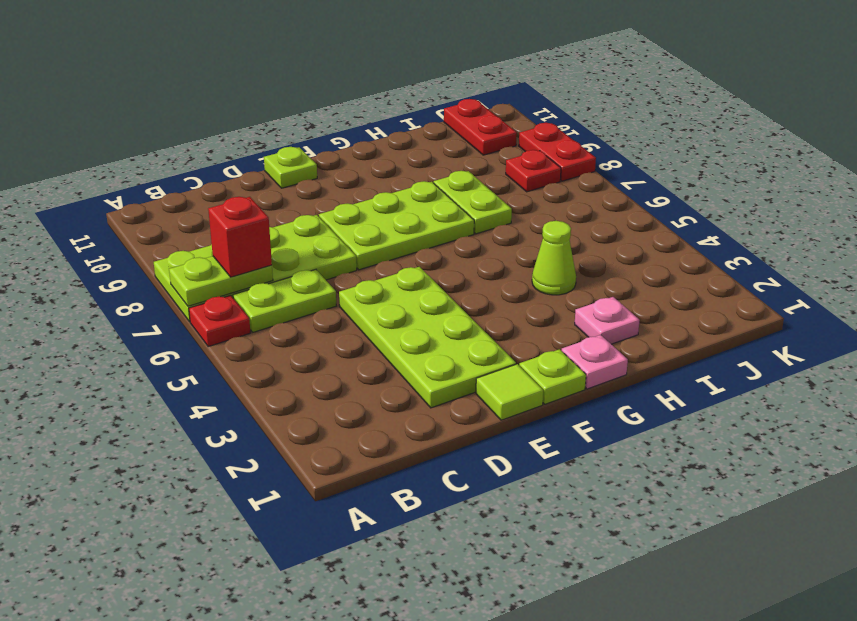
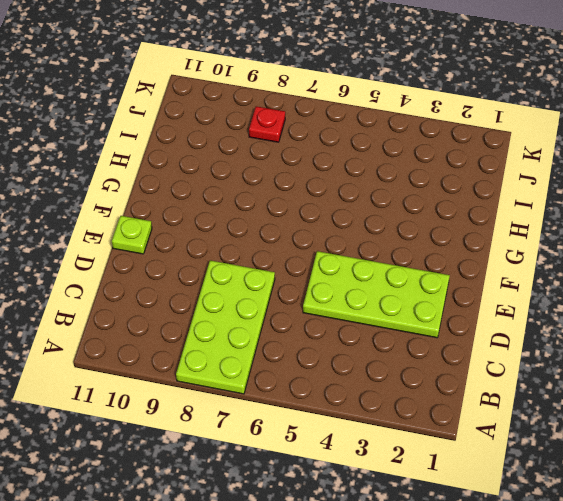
none -> red 1x1 plate [189,295,250,347]
none -> lime 1x2 plate [233,270,336,332]
none -> lime 1x1 tile [476,364,543,420]

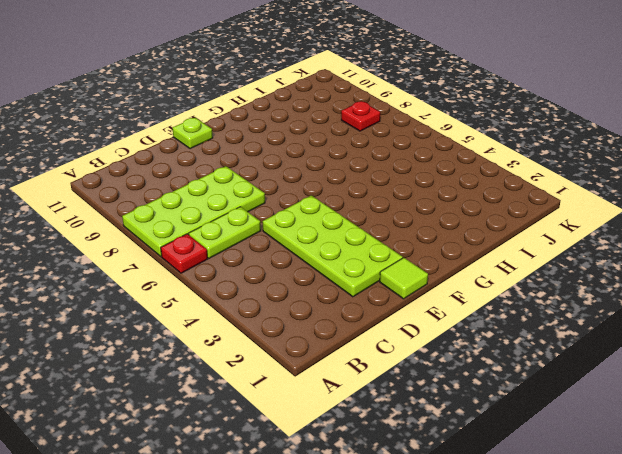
none -> lime 2x3 plate [319,181,474,270]
none -> lime 1x1 plate [519,349,586,404]
none -> pink 1x1 plate [562,335,628,389]

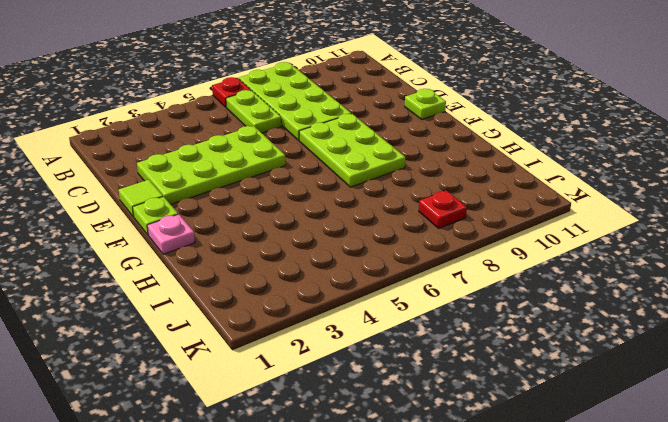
none -> pink 1x1 plate [575,297,640,344]
none -> lime 1x1 cone [532,221,576,295]
none -> lime 1x2 plate [434,171,512,234]

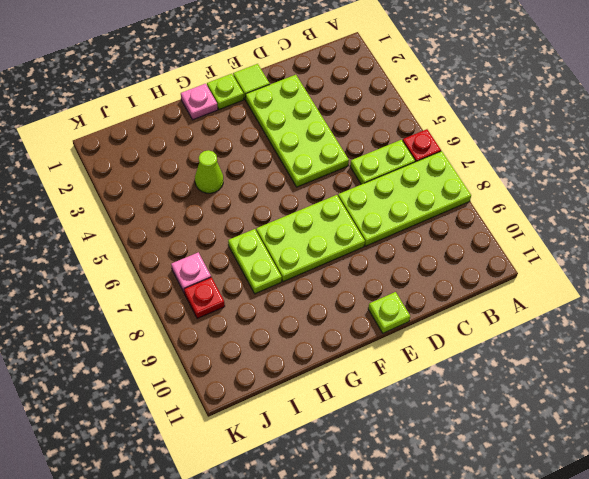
pink 1x1 plate [171,252,211,292] -> pink 1x1 plate moved to [575,297,640,344]
none -> red 1x2 plate [444,99,517,155]
none -> red 1x2 plate [519,123,596,181]
none -> lime 1x2 plate [169,256,273,306]

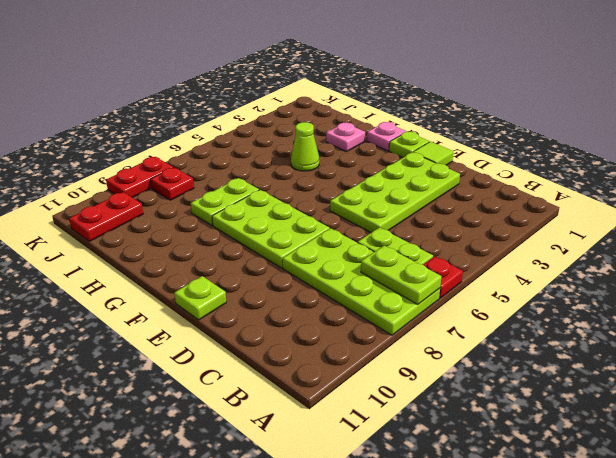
none -> red 1x1 brick [208,197,272,277]

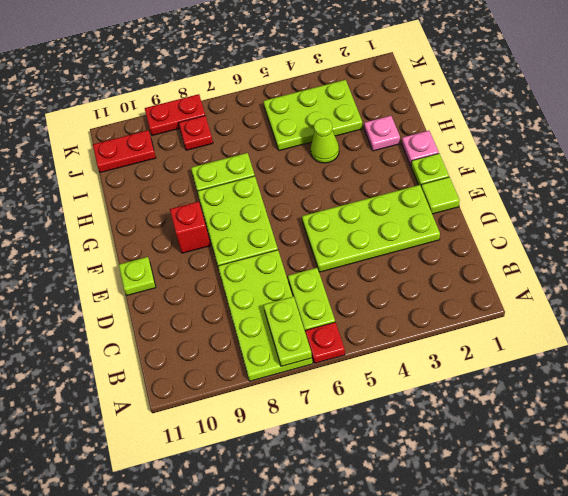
red 1x1 brick [170,202,210,253] -> red 1x1 brick moved to [208,197,272,277]
lime 2x3 plate [263,80,363,151] -> none

